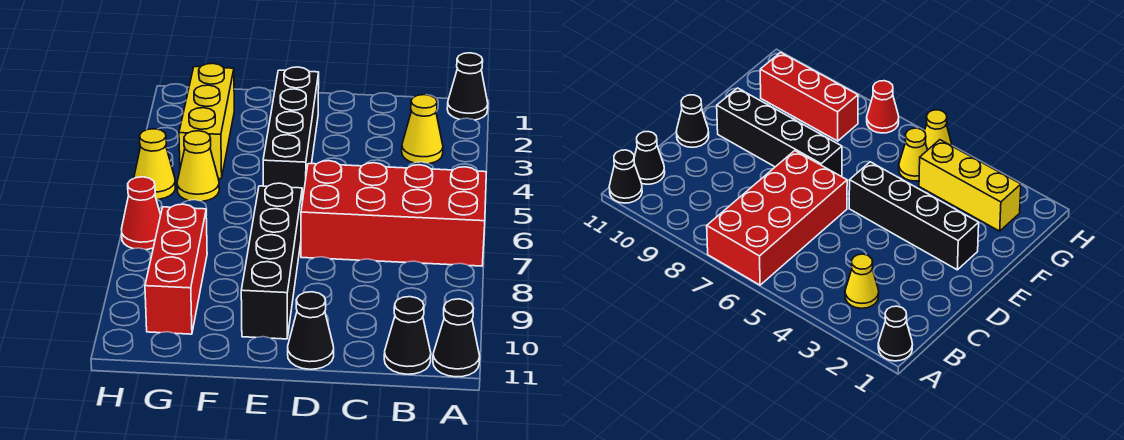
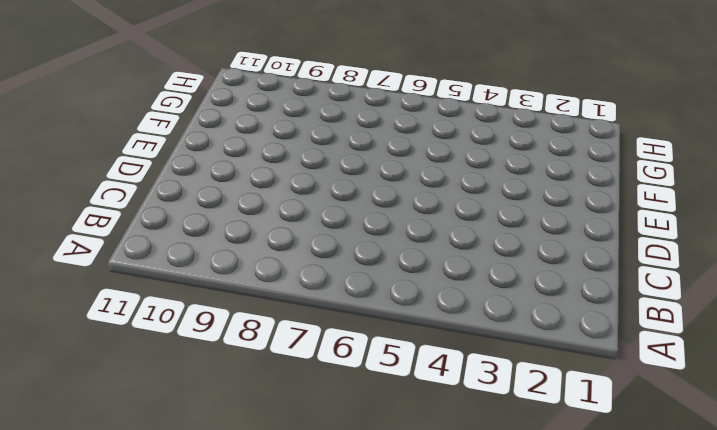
none -> black 1x1 cone [447,53,488,120]
none -> red 2x4 brick [301,161,486,266]
none -> black 1x1 cone [433,299,480,377]

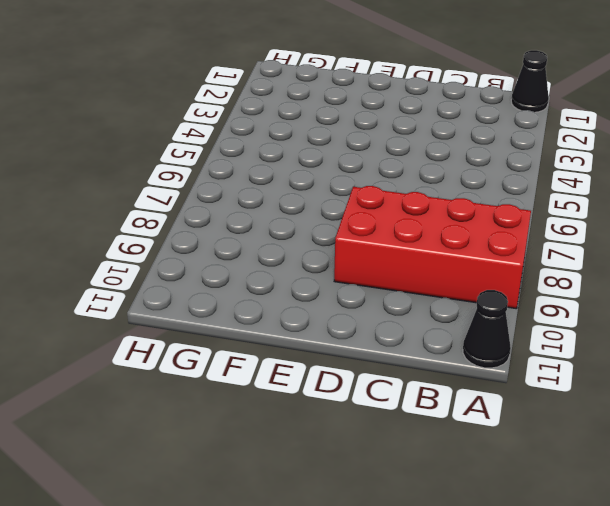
red 2x4 brick [334,186,531,309] -> red 2x4 brick moved to [301,161,486,266]
none -> yellow 1x1 cone [402,95,443,164]
none -> black 1x1 cone [384,297,431,374]
none -> black 1x1 cone [288,292,334,369]

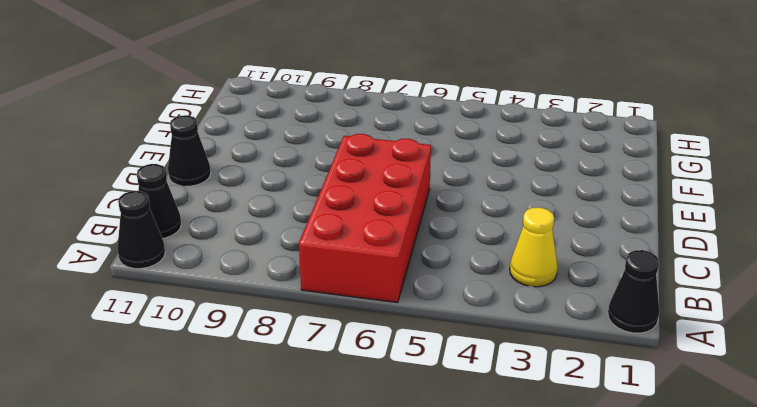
none -> black 1x4 brick [263,67,319,202]
none -> black 1x4 brick [241,183,302,339]
none -> yellow 1x3 brick [179,63,234,179]

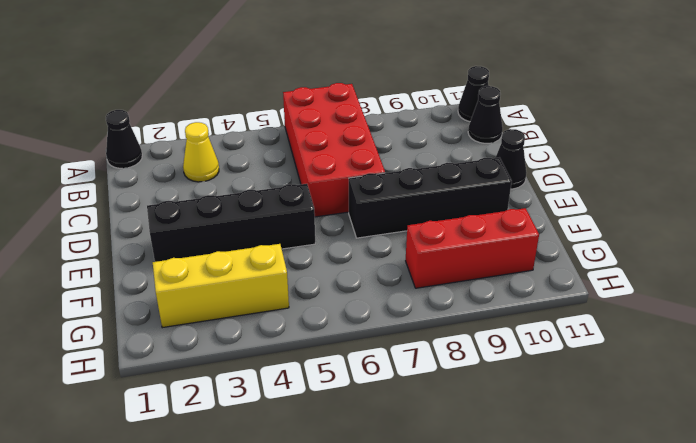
none -> yellow 1x1 cone [177,131,219,201]
none -> yellow 1x1 cone [134,129,175,199]
none -> red 1x1 cone [122,177,161,250]

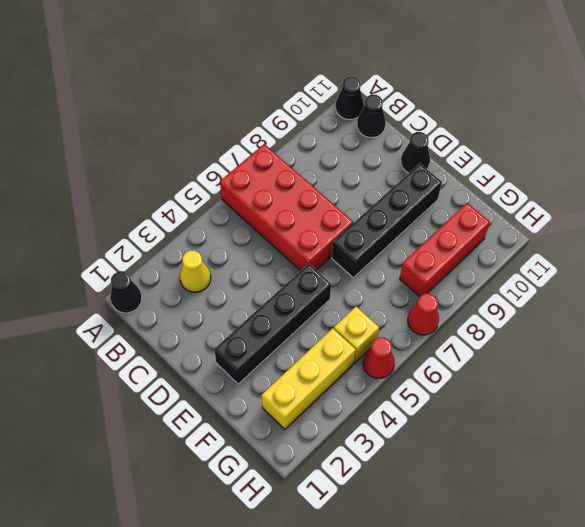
yellow 1x1 brick [334,307,379,362] -> yellow 1x1 cone [177,131,219,201]
red 1x1 cone [363,338,395,378] -> yellow 1x1 cone [134,129,175,199]

